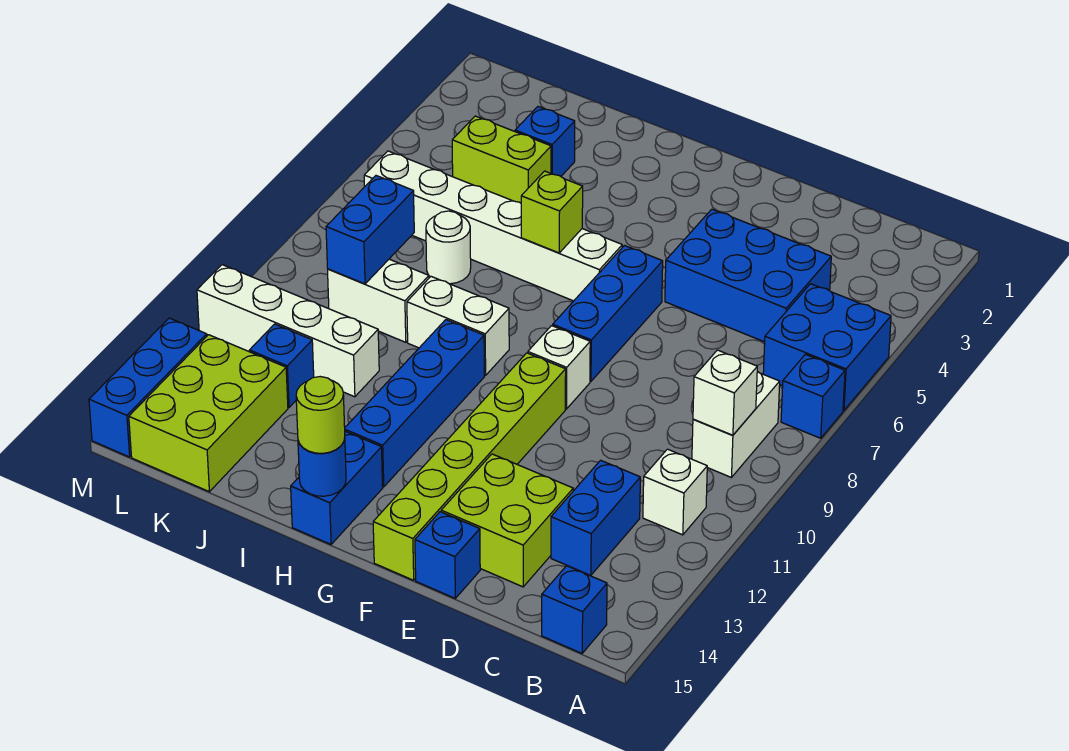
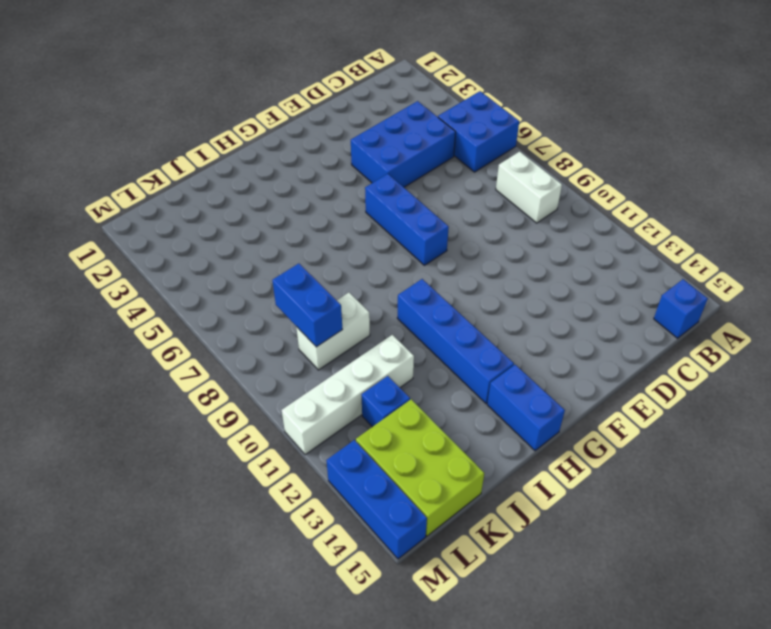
none -> blue 1x1 brick [781,354,845,438]
none -> white 1x1 brick [643,449,707,535]
none -> blue 1x2 brick [551,460,640,575]

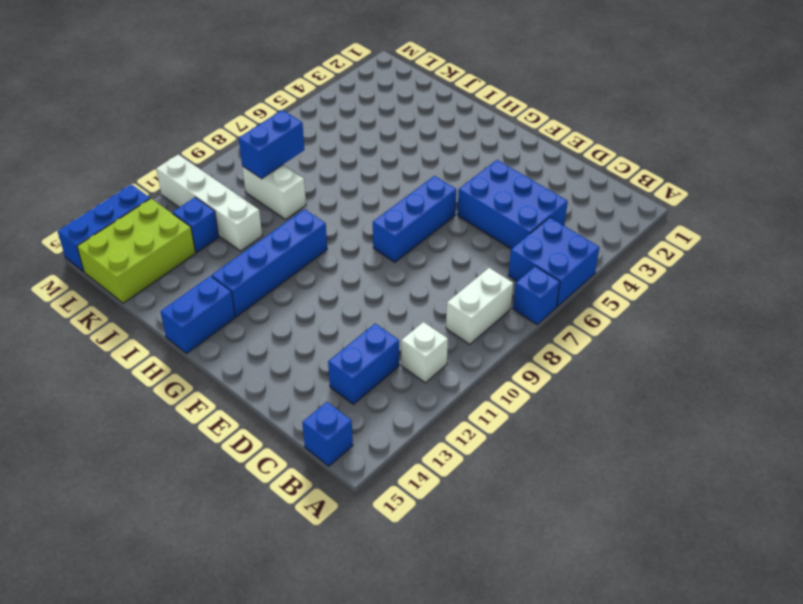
none -> lime 2x2 brick [441,454,573,587]
none -> blue 1x1 brick [415,512,480,598]
none -> white 1x1 brick [528,326,590,409]

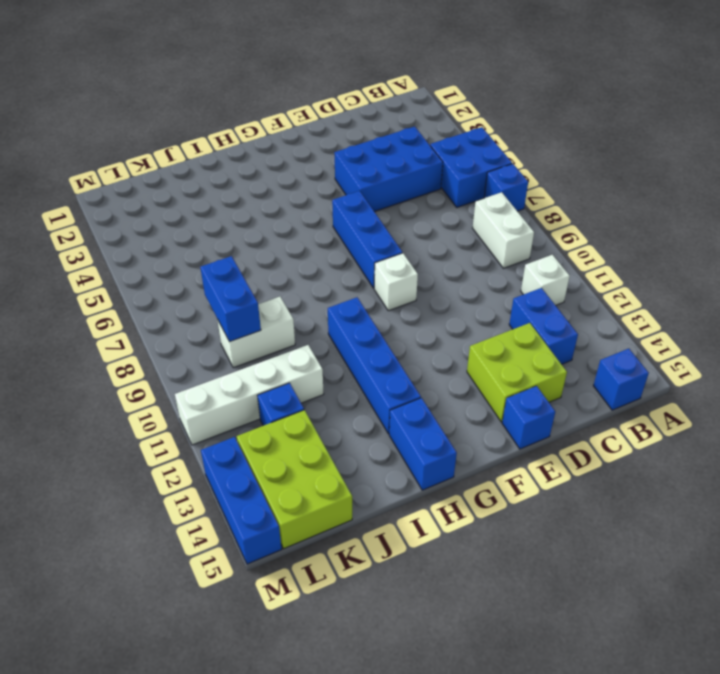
none -> lime 1x6 brick [373,353,566,580]
none -> white 1x6 brick [364,151,622,301]
none -> white 1x2 brick [407,277,509,375]

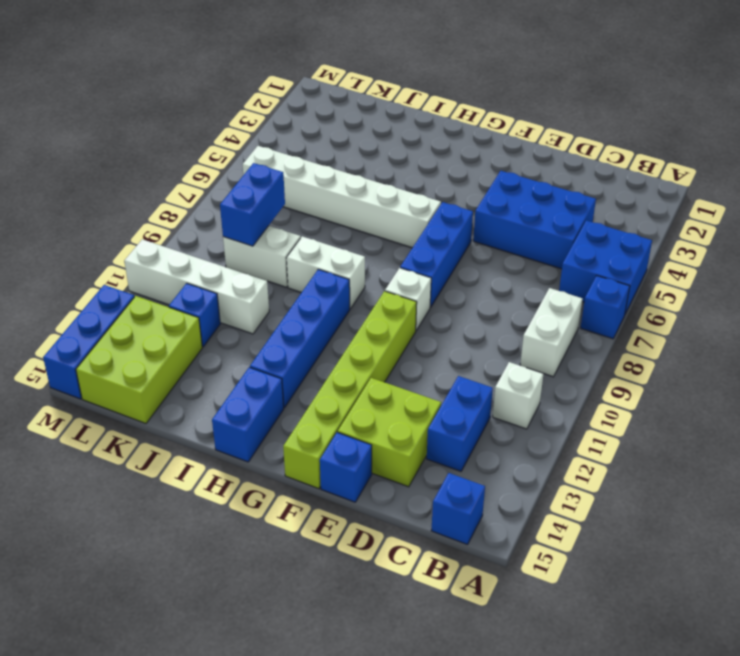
none -> blue 1x1 brick [515,107,575,176]
none -> lime 1x2 brick [452,116,551,203]
none -> white 1x1 round brick [426,211,471,284]

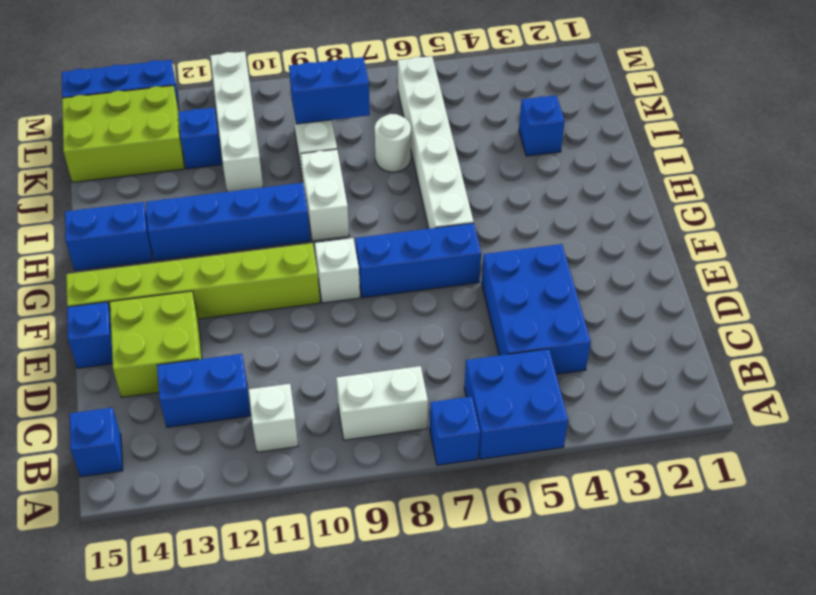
none -> lime 1x2 brick [452,116,551,203]
none -> white 1x1 brick [693,350,757,435]
none -> lime 1x1 brick [521,171,583,253]

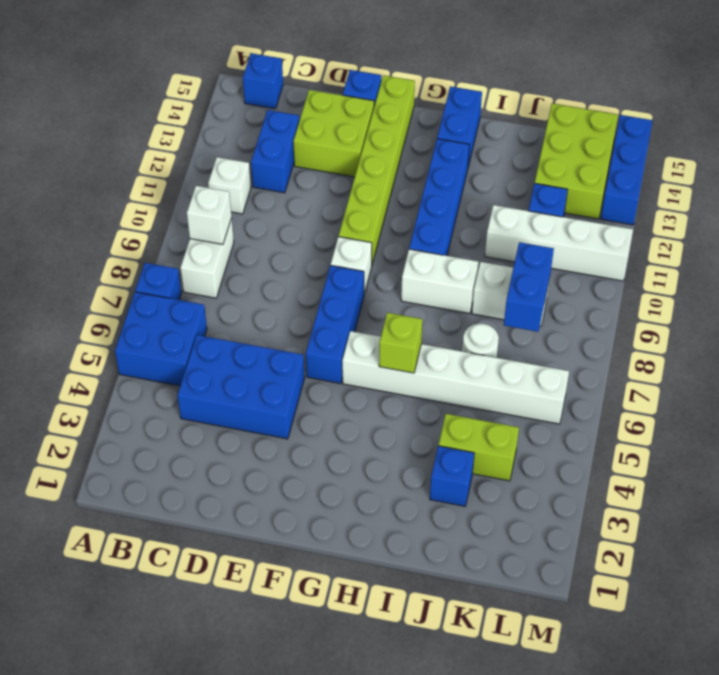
none -> blue 1x1 round brick [298,438,346,496]
none -> lime 1x1 round brick [296,377,345,453]

